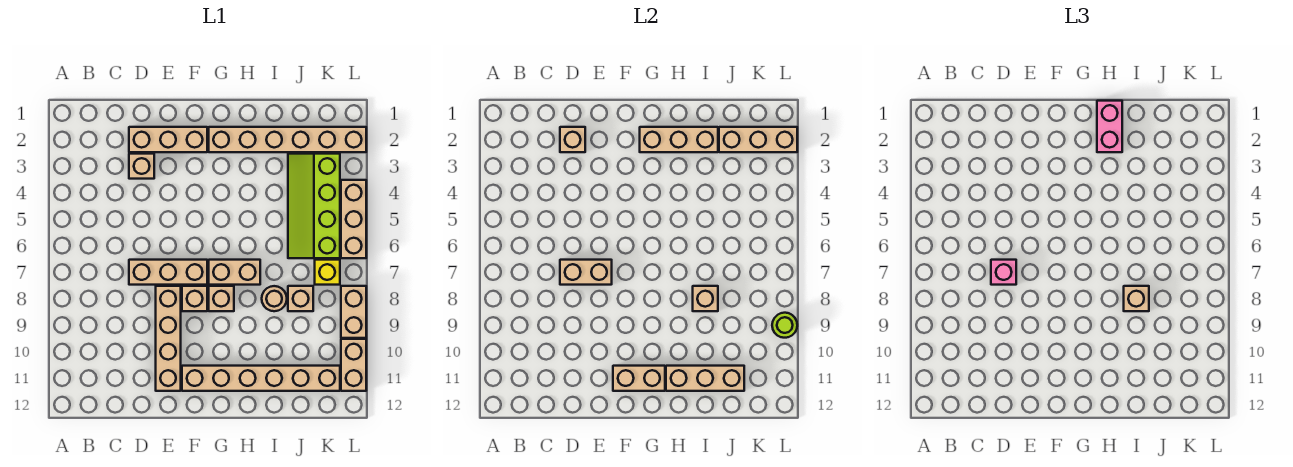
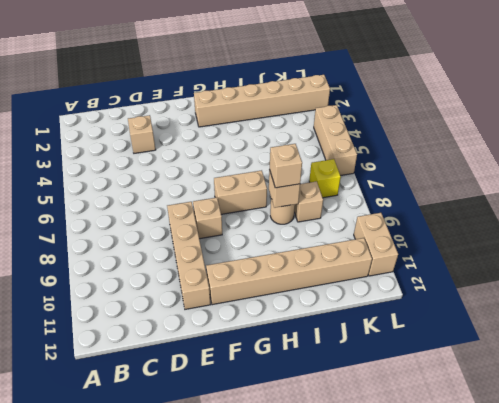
none -> tan 1x3 brick [129,127,207,152]
none -> tan 1x3 brick [129,260,207,285]
none -> tan 1x1 brick [209,286,234,311]

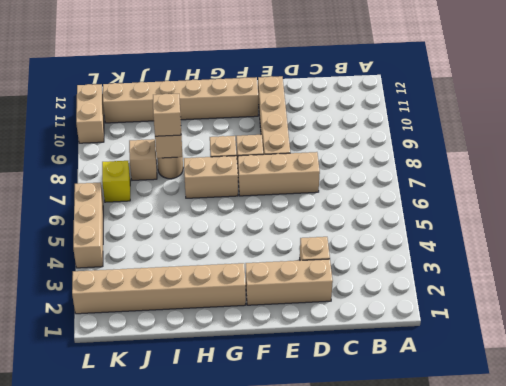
none -> lime 2x4 slope [288,154,340,258]
none -> tan 1x2 brick [341,286,366,338]
none -> tan 1x1 brick [560,127,585,152]

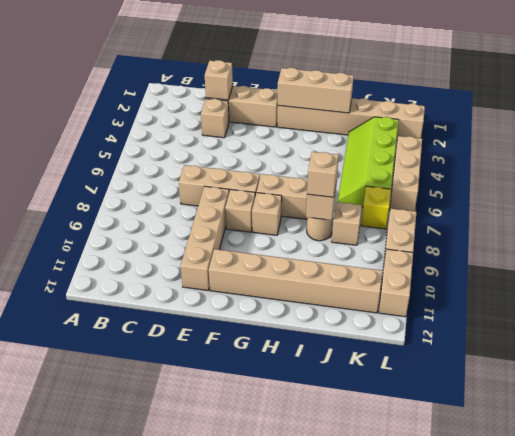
none -> tan 1x2 brick [560,260,612,285]
none -> tan 1x2 brick [613,366,665,391]
none -> tan 1x3 brick [666,366,744,391]

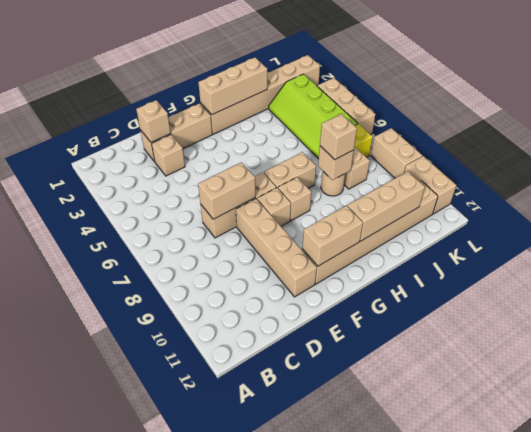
none -> tan 1x3 brick [719,127,797,152]
none -> lime 1x1 round brick [772,313,797,338]
none -> pink 1x1 brick [991,260,1016,285]

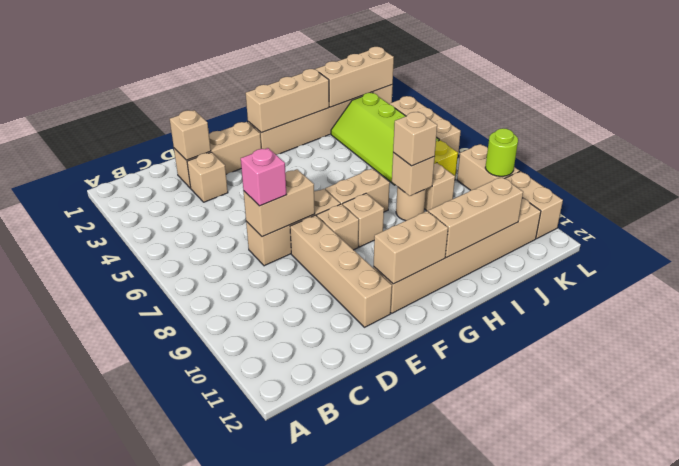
none -> pink 1x2 brick [1097,101,1122,152]

